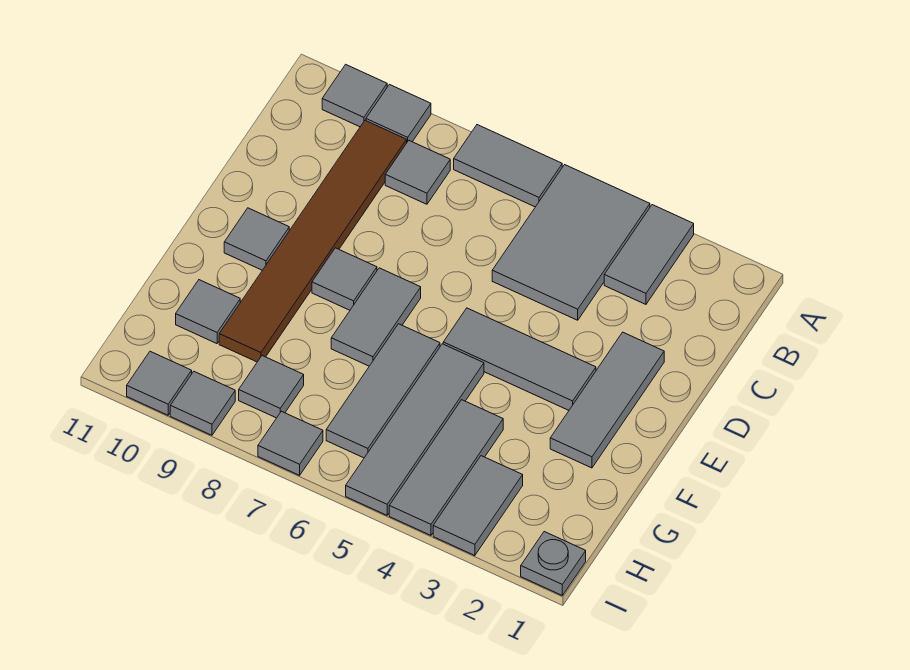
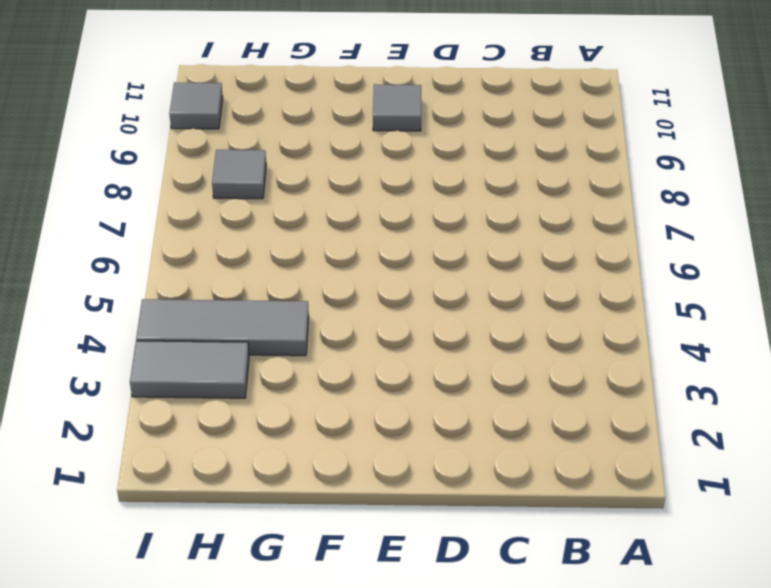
none -> grey 1x2 tile [604,205,694,304]
none -> grey 2x3 tile [492,165,650,320]
none -> grey 1x2 tile [454,125,562,207]

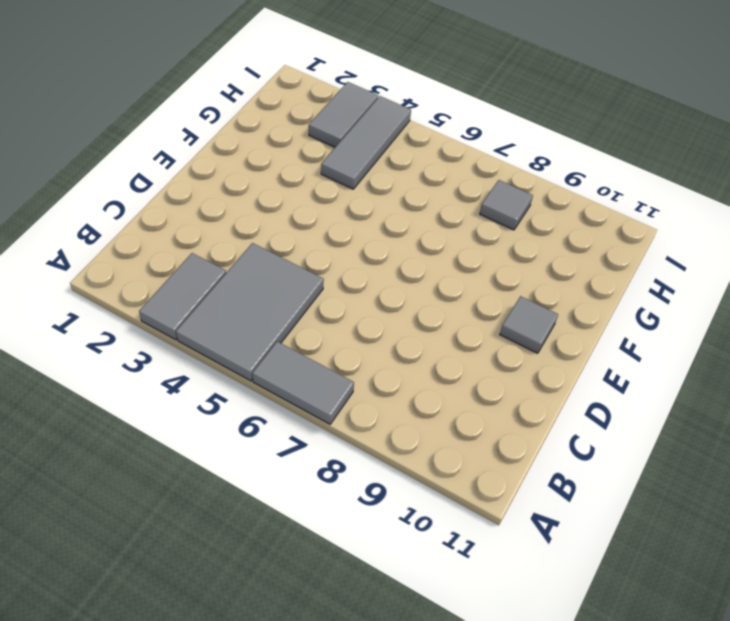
none -> grey 1x1 tile [366,85,431,142]
none -> grey 1x1 tile [322,64,387,127]
none -> grey 1x1 tile [385,141,450,204]

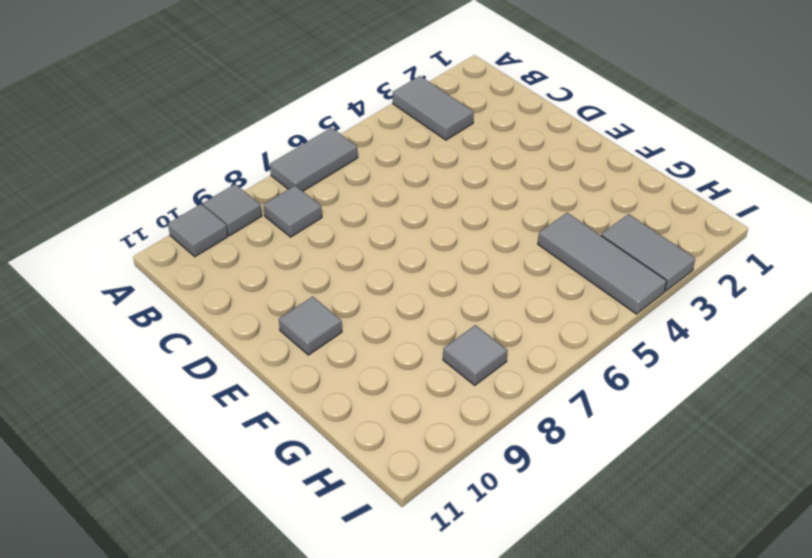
none -> grey 2x3 tile [492,165,650,320]
none -> brown 1x6 tile [219,120,407,362]
none -> grey 1x3 tile [550,332,664,468]

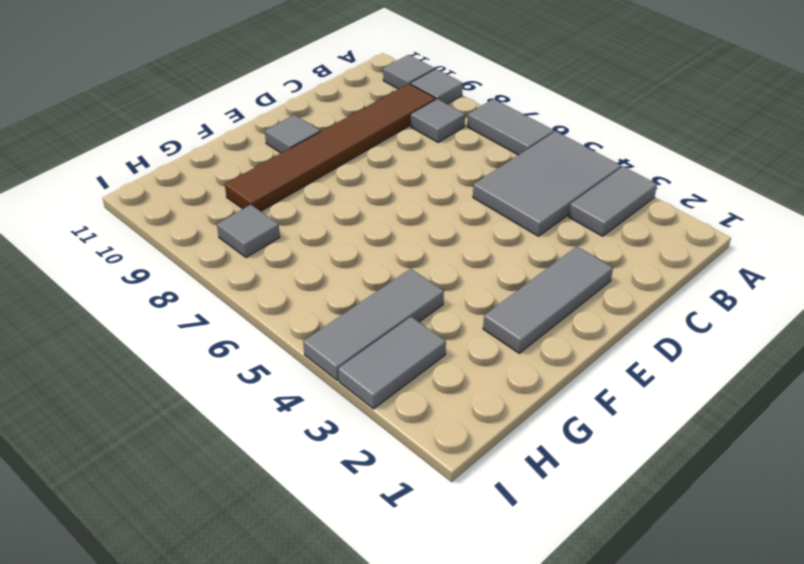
none -> grey 1x3 tile [443,308,596,410]
none -> grey 1x2 tile [331,268,421,366]
none -> grey 1x1 tile [312,248,377,310]

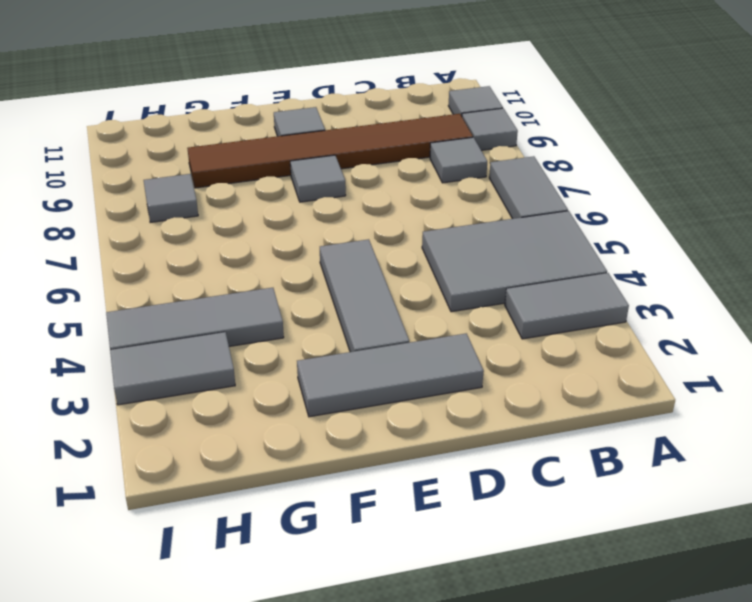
none -> grey 1x2 tile [331,268,421,366]
none -> grey 1x4 tile [346,344,484,515]
none -> grey 1x3 tile [326,324,440,458]

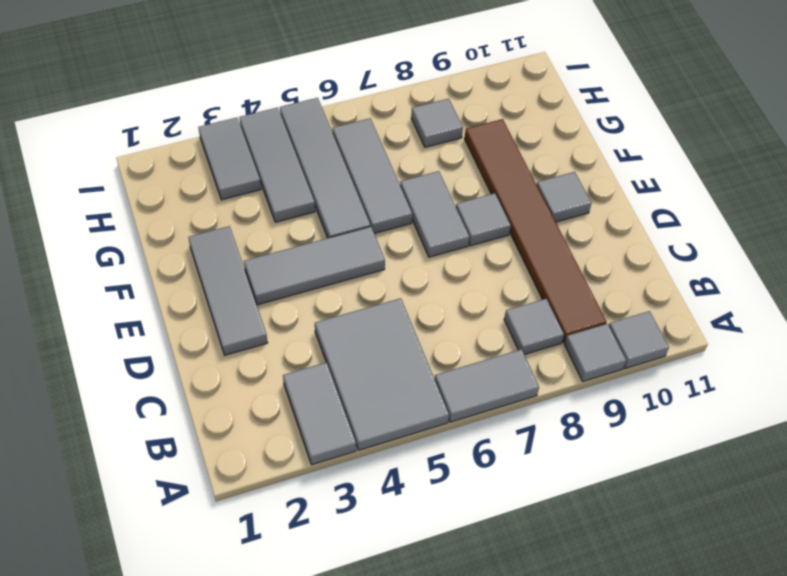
none -> grey 1x1 tile [176,280,240,344]
none -> grey 1x1 plate [521,532,586,595]
none -> grey 1x1 tile [258,411,323,475]

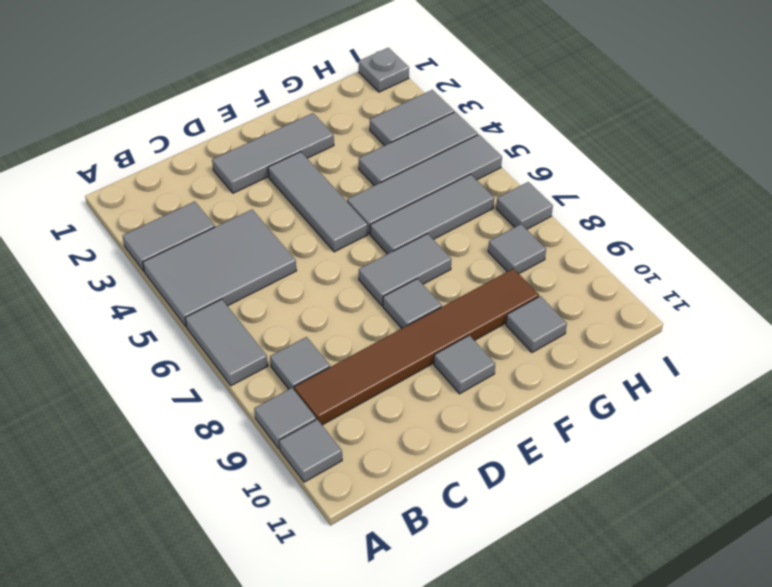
none -> grey 1x1 tile [170,372,235,435]
none -> grey 1x1 tile [127,351,192,415]

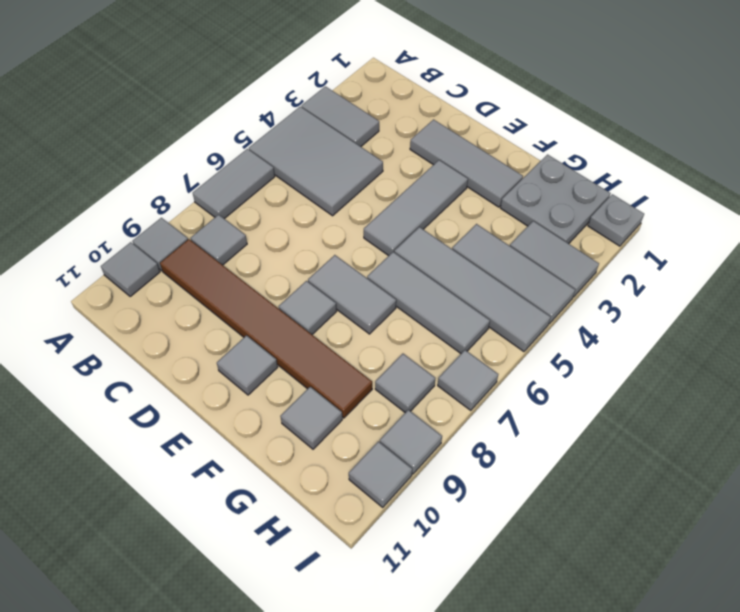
grey 2x2 plate [500,155,610,244] -> none

